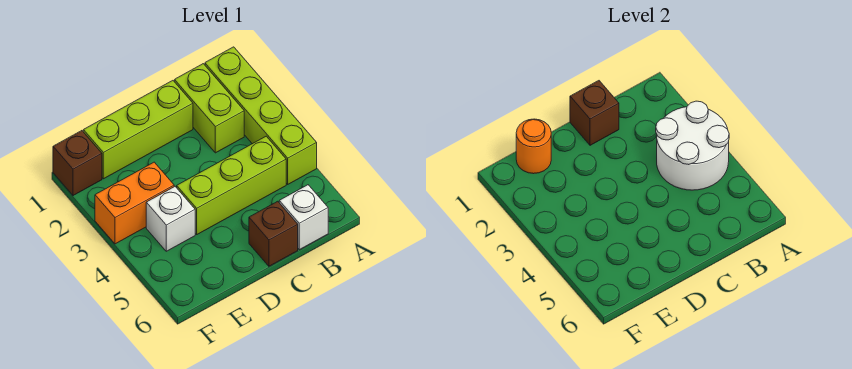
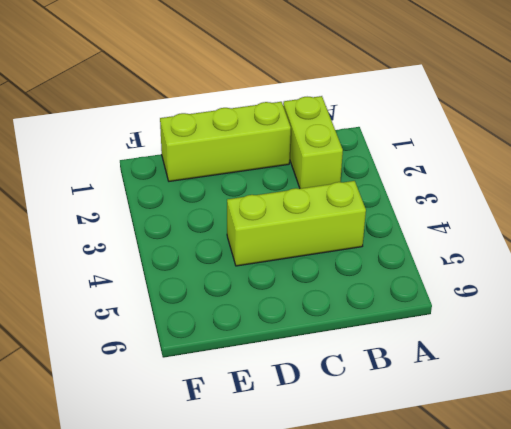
none -> lime 1x4 brick [205,47,317,184]
none -> white 1x1 brick [279,185,328,250]
none -> brown 1x1 brick [249,201,298,266]

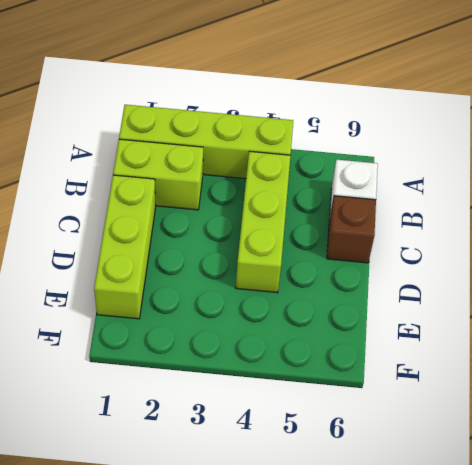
none -> orange 1x2 brick [95,162,174,244]
none -> white 1x1 brick [146,186,195,251]
none -> brown 1x1 brick [53,131,102,196]

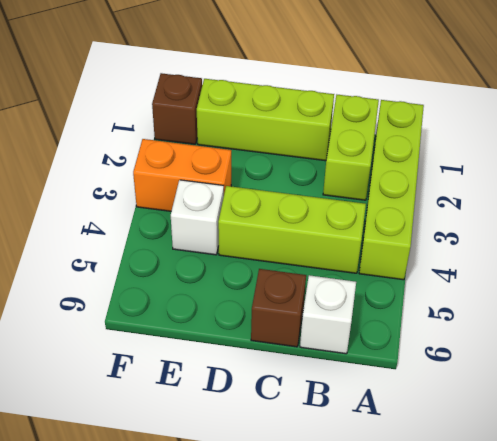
none -> white 2x2 round brick [656,101,729,190]
none -> brown 1x1 brick [570,81,619,145]
none -> orange 1x1 round brick [516,119,551,174]

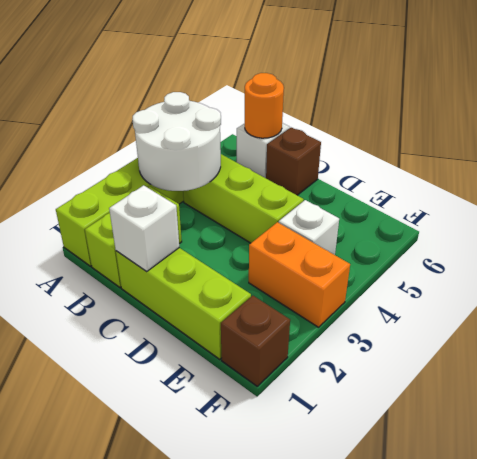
orange 1x1 round brick [245,73,284,138] -> orange 1x1 round brick moved to [516,119,551,174]
white 1x1 brick [109,185,179,272] -> brown 1x1 brick [570,81,619,145]

